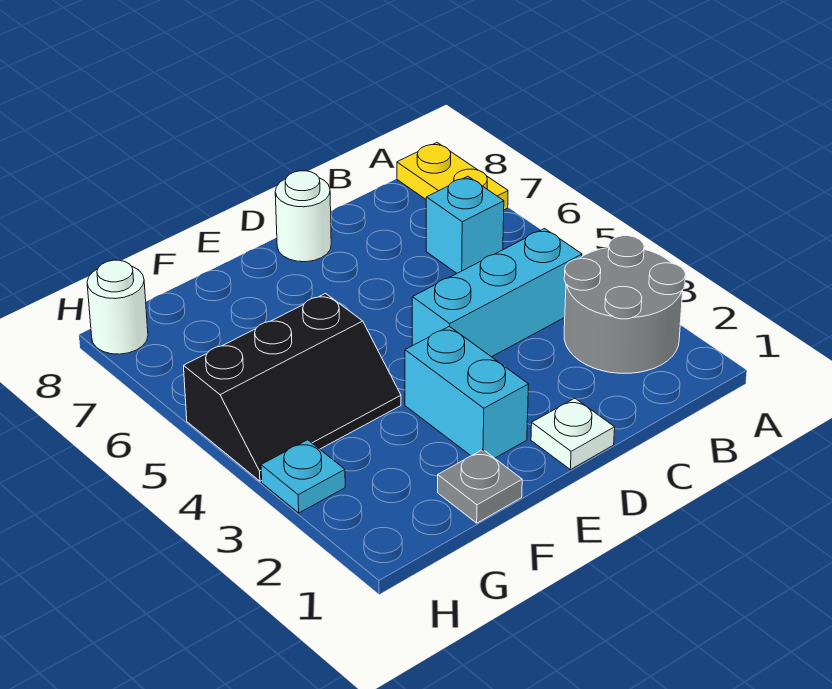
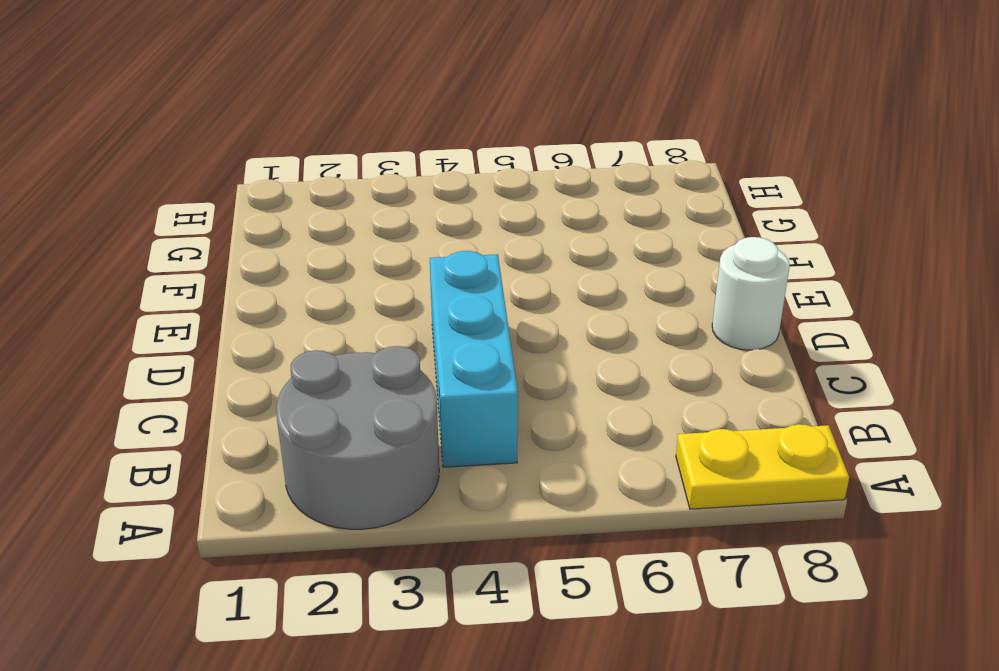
none -> cyan 1x1 brick [426,176,504,273]
none -> white 1x1 plate [531,398,615,470]

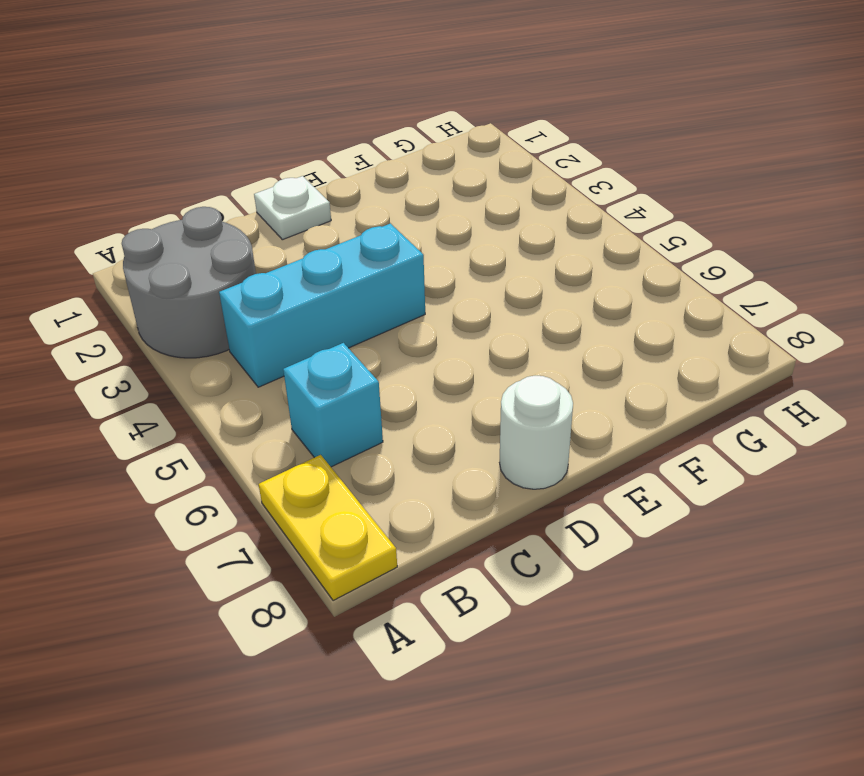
none -> cyan 1x2 brick [405,326,529,458]
none -> grey 1x1 plate [438,450,522,523]

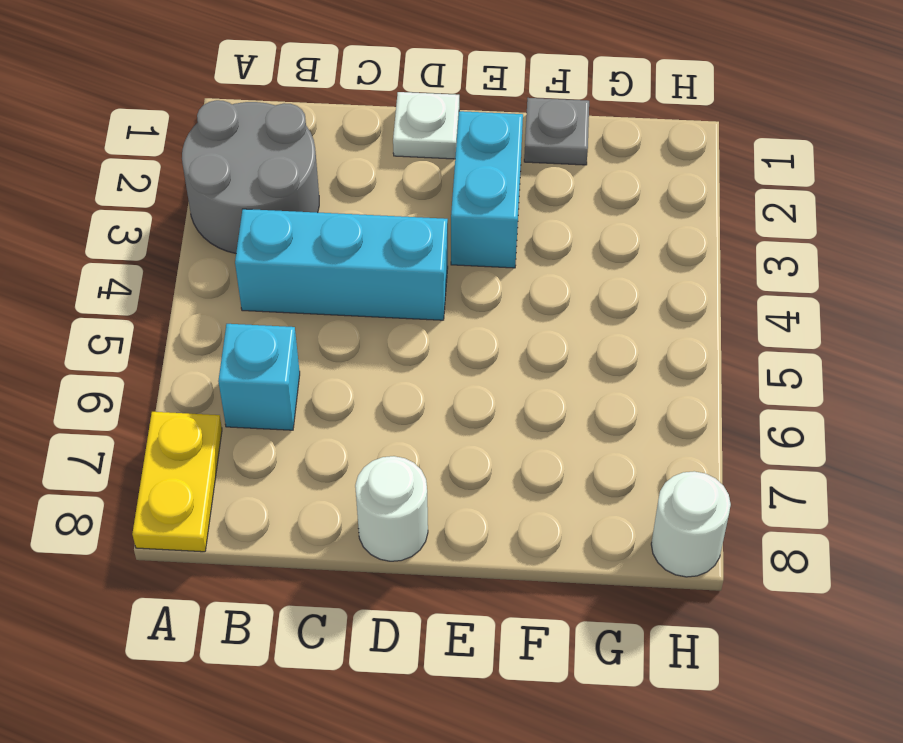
none -> black 2x3 slope [184,294,401,481]
none -> cyan 1x1 plate [261,440,345,513]

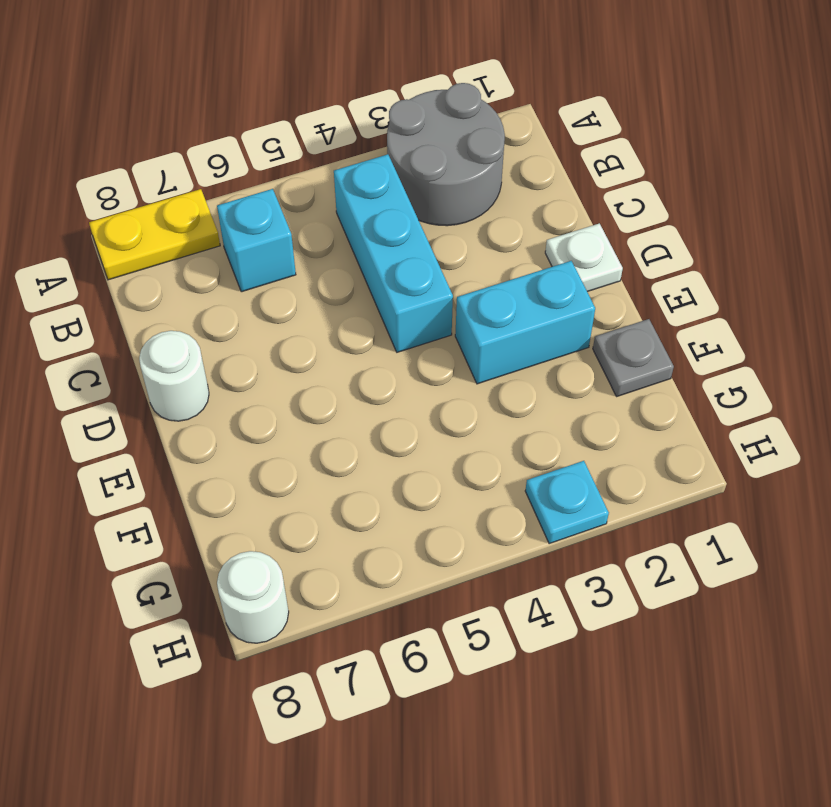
none -> black 2x3 slope [184,294,401,481]

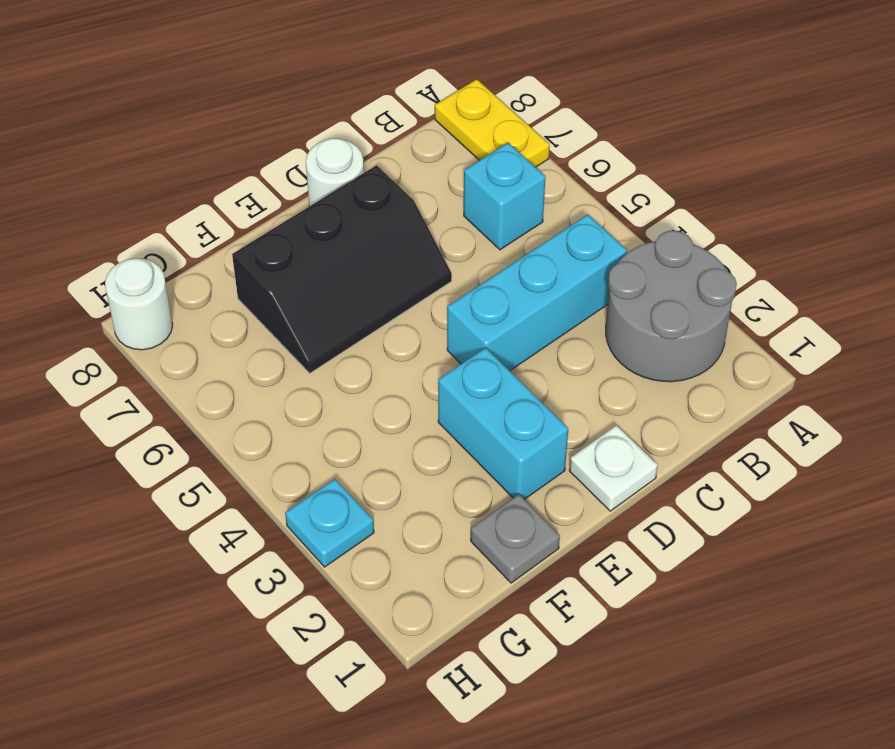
black 2x3 slope [232,165,452,373] -> black 2x3 slope moved to [184,294,401,481]

